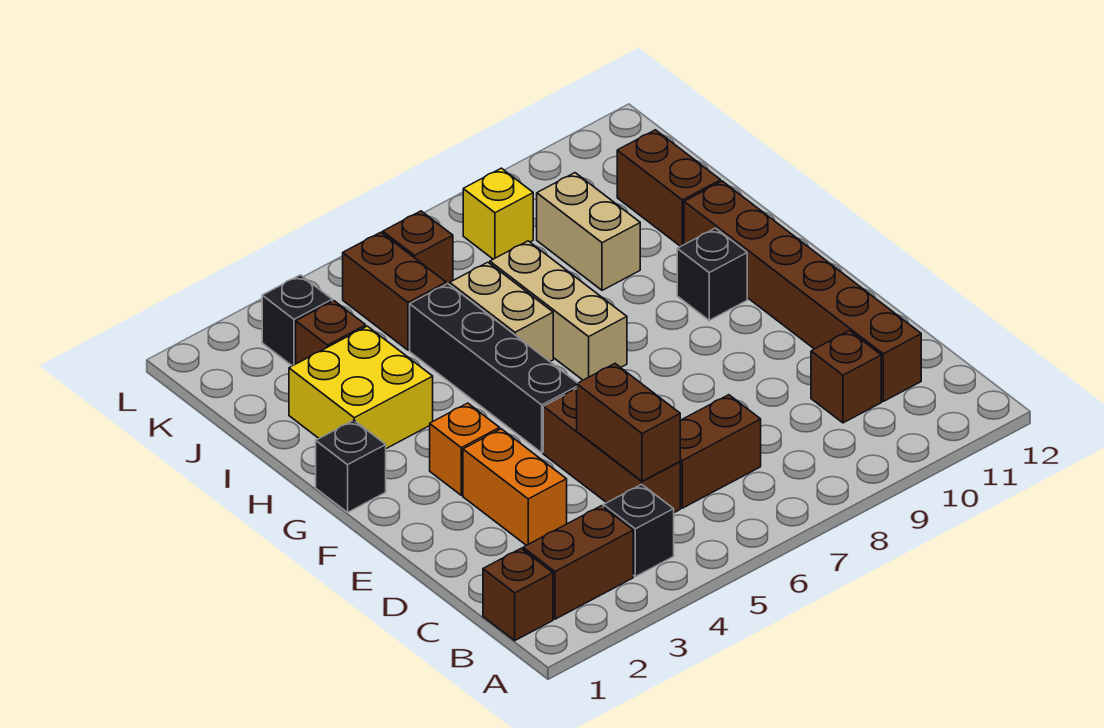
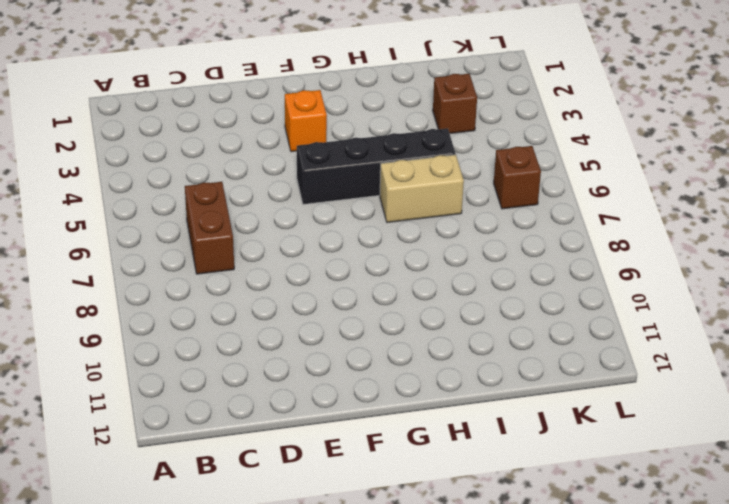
none -> brown 1x1 brick [483,549,553,640]
none -> brown 1x2 brick [523,506,633,619]
none -> black 1x1 brick [603,484,674,577]

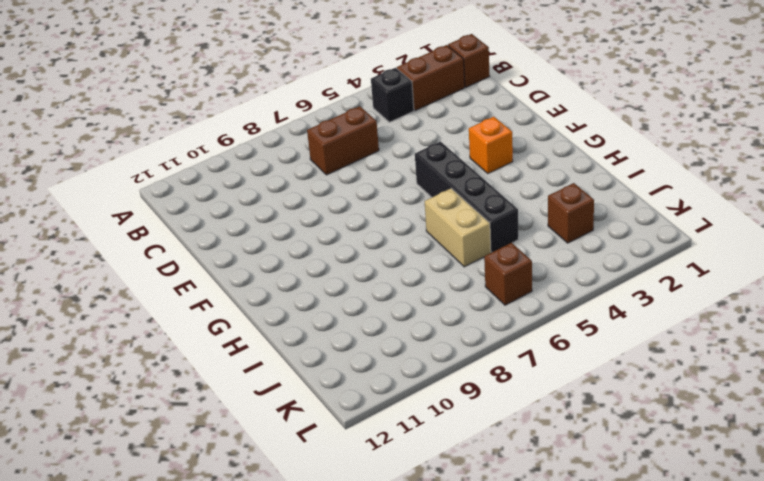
none -> brown 1x3 brick [543,389,680,513]
none -> brown 1x1 brick [811,331,881,423]
none -> brown 1x6 brick [684,181,921,401]

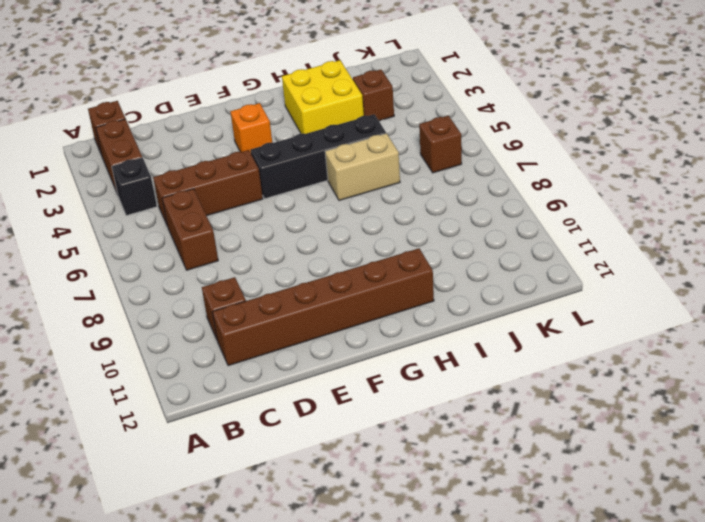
none -> orange 1x2 brick [463,429,567,545]
none -> black 1x1 brick [316,420,386,512]
none -> tan 1x3 brick [490,241,627,380]

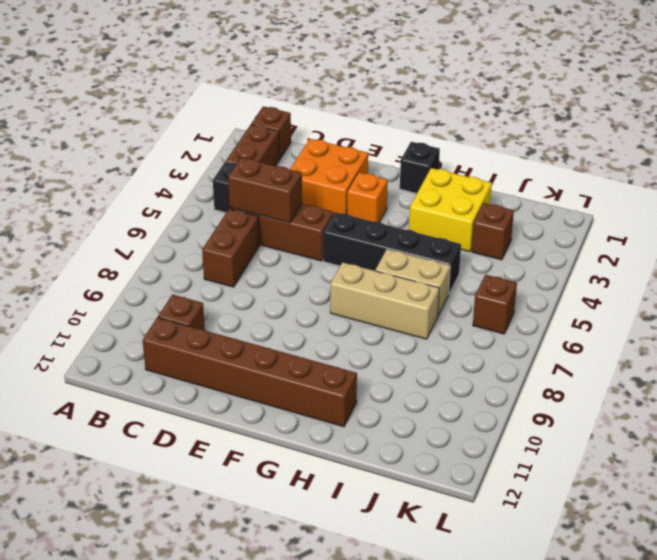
orange 2x2 brick [290,139,368,214] -> orange 1x2 brick [463,429,567,545]
none -> black 1x1 brick [677,228,747,320]
none -> tan 1x2 brick [537,173,640,290]
none -> brown 1x2 brick [617,130,721,246]

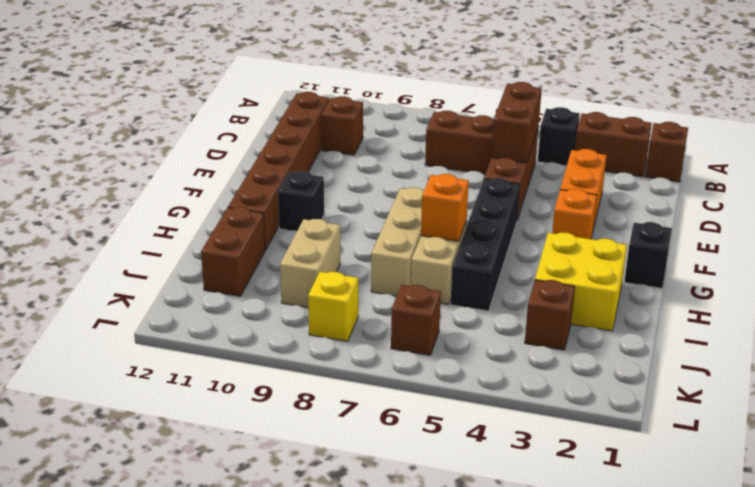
orange 1x1 brick [421,174,469,241] -> none
none -> brown 1x2 brick [343,232,446,350]
none -> black 1x1 brick [262,275,332,366]

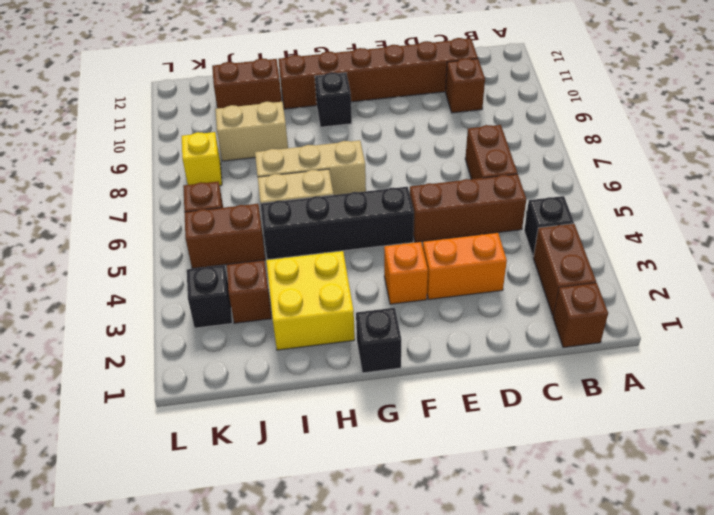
none -> brown 1x2 brick [577,364,680,481]

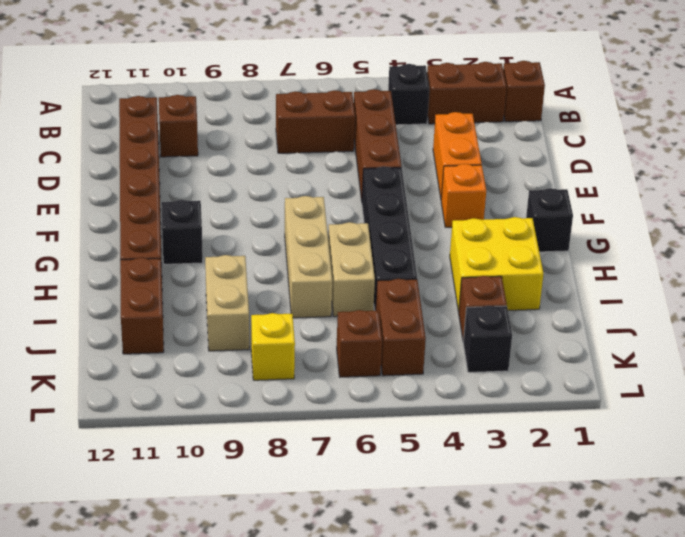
none -> brown 1x2 brick [577,364,680,481]

